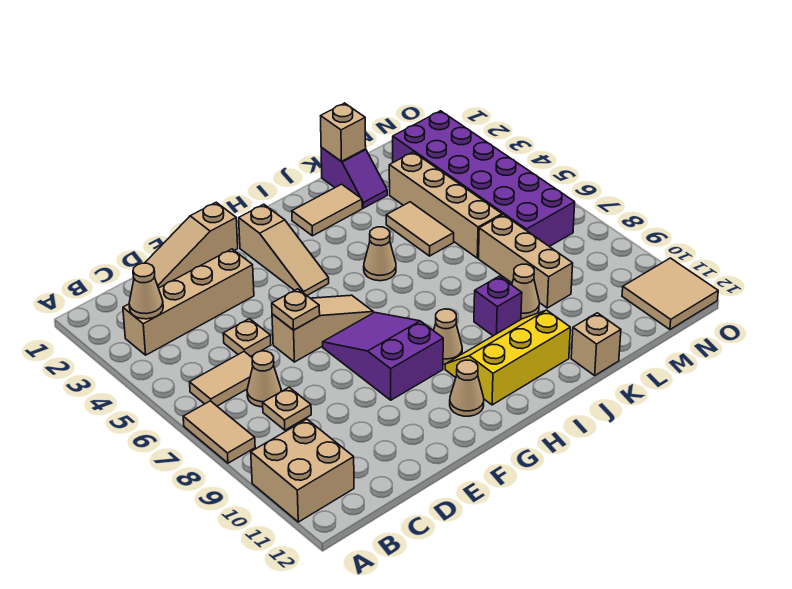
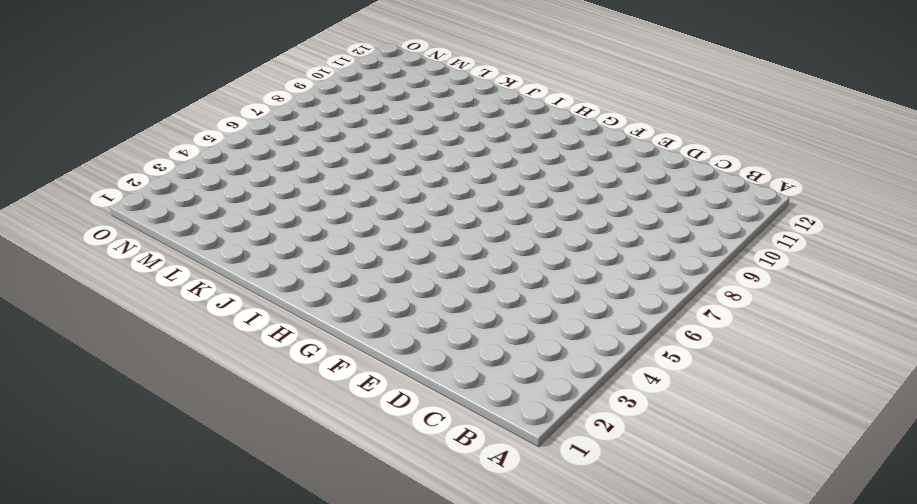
none -> tan 1x2 tile [183,401,255,463]
none -> tan 2x2 brick [251,419,354,522]
none -> tan 1x4 brick [123,249,254,355]

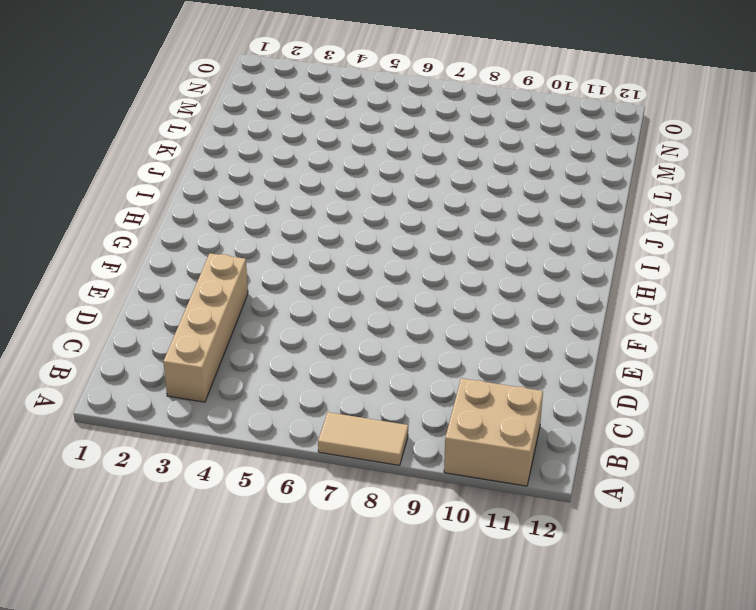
none -> tan 1x2 tile [190,352,253,406]
none -> tan 1x1 cone [247,351,281,407]
none -> tan 1x1 plate [263,387,311,430]

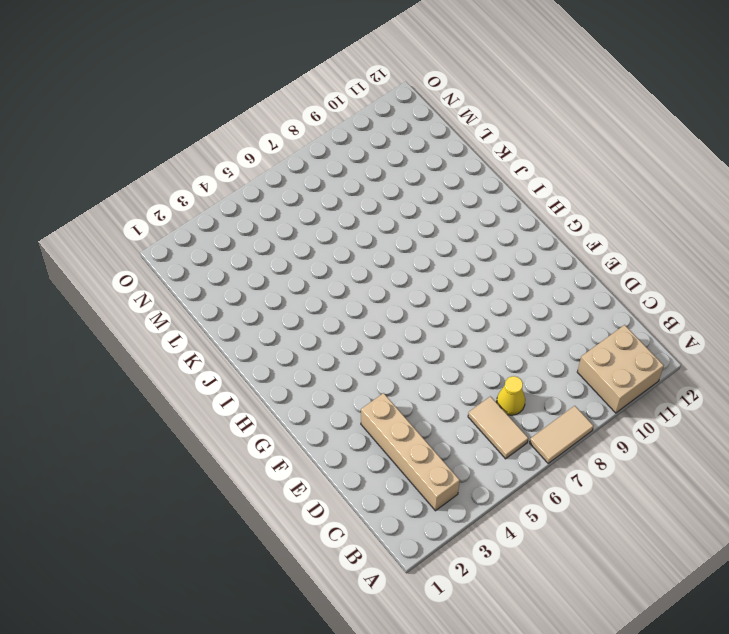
yellow 1x1 cone [497,376,525,415] -> tan 1x1 cone [247,351,281,407]
none -> tan 1x1 plate [263,387,311,430]
none -> tan 1x3 slope [145,202,238,288]
none -> tan 1x1 plate [223,319,271,356]

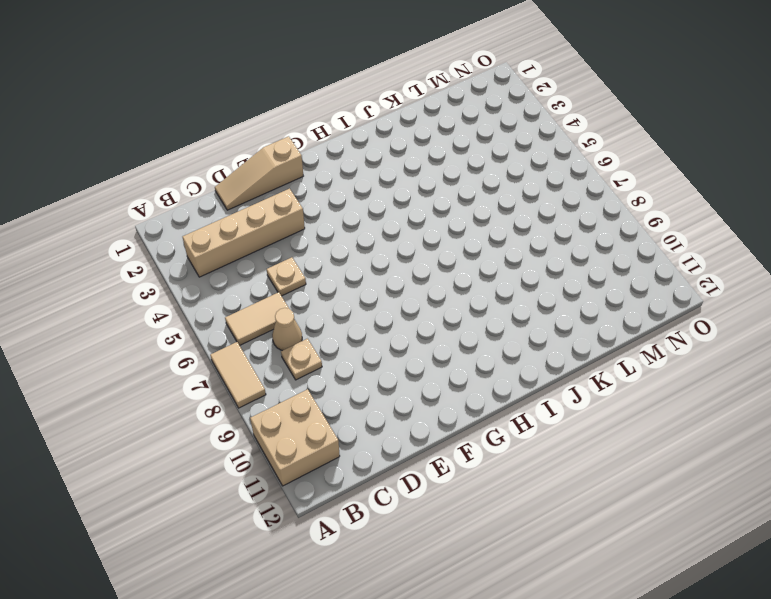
none -> tan 1x3 slope [272,295,373,362]
none -> purple 2x3 slope [323,312,443,400]
none -> tan 1x3 slope [239,204,329,295]

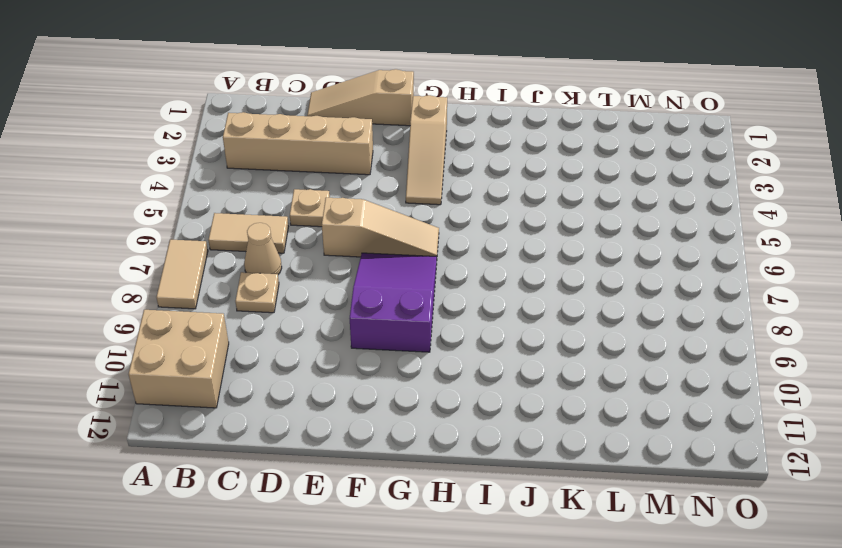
none -> tan 1x1 cone [450,360,484,416]
none -> tan 1x1 cone [434,309,462,364]
none -> yellow 2x3 slope [445,310,570,405]

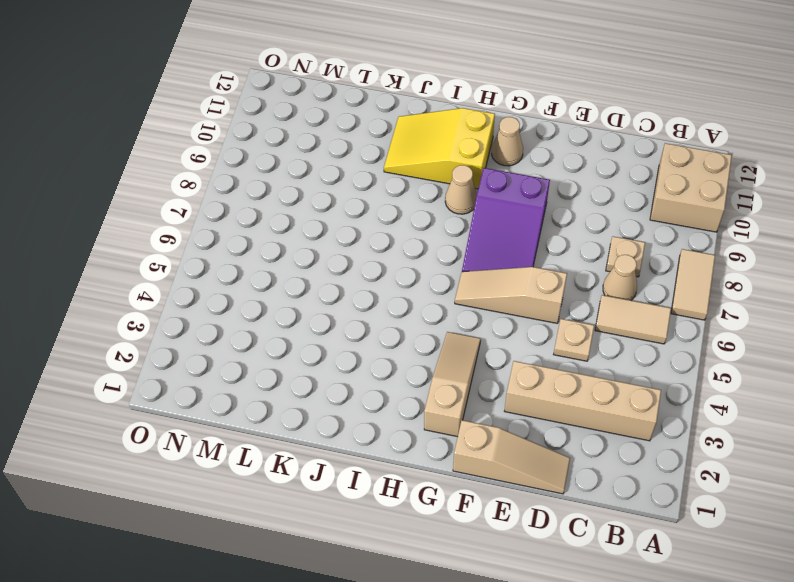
yellow 2x3 slope [384,108,495,189] -> yellow 2x3 slope turned to [445,310,570,405]
none -> tan 1x2 tile [292,184,362,236]
none -> tan 1x1 cone [364,227,396,281]
none -> purple 1x1 brick [474,276,522,336]

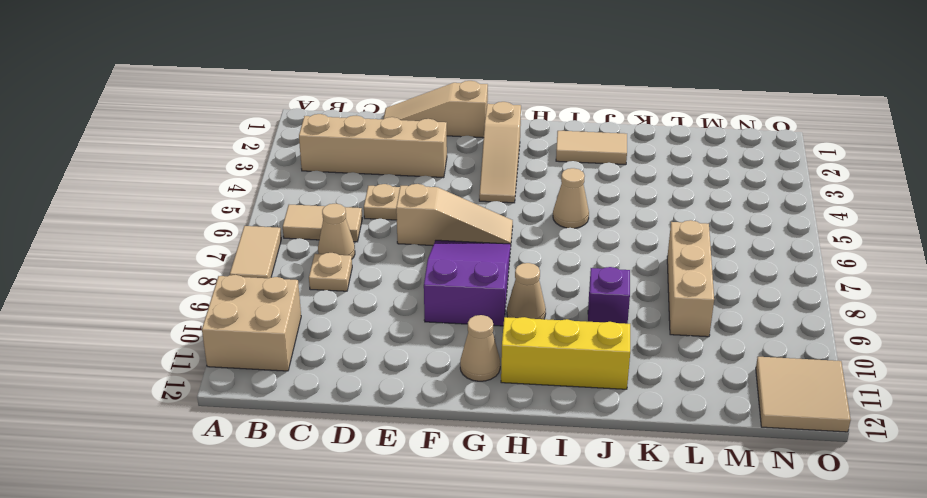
none -> purple 1x2 slope [321,148,387,208]
none -> tan 1x2 tile [386,202,454,256]
none -> tan 1x1 cone [512,264,539,319]

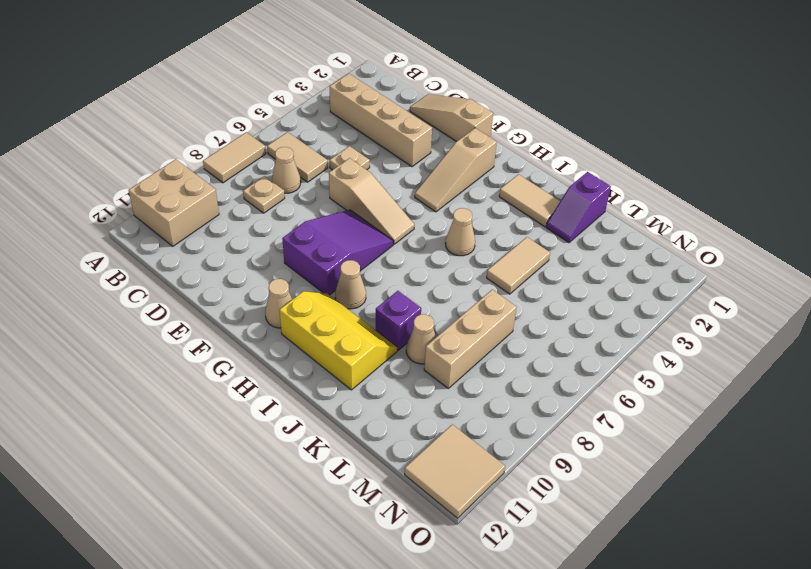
none -> tan 1x1 brick [571,313,621,375]
none -> tan 1x4 brick [389,152,502,258]
none -> purple 2x6 brick [393,111,575,247]

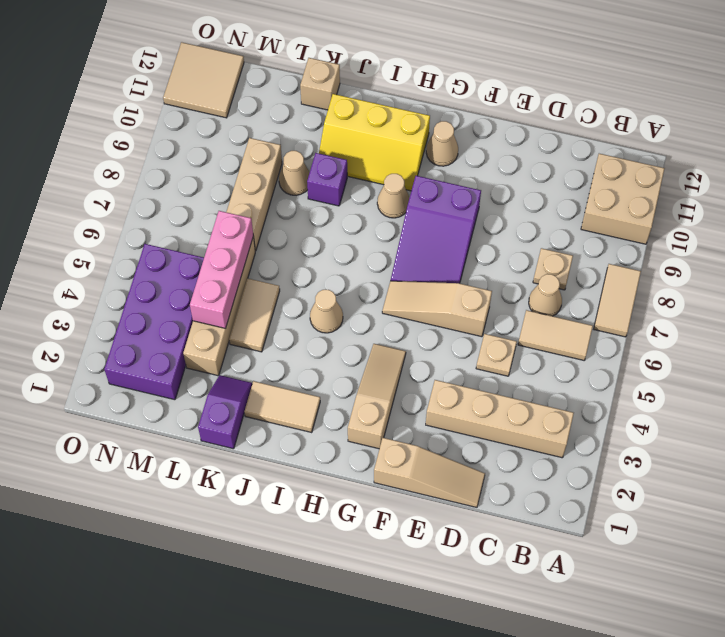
pink 1x3 brick [190,211,253,329] -> none
purple 2x4 brick [104,244,204,400] -> purple 2x6 brick [393,111,575,247]
none -> tan 1x1 cone [129,263,163,319]
none -> tan 1x1 plate [272,289,320,330]
none -> tan 1x1 brick [321,103,366,161]

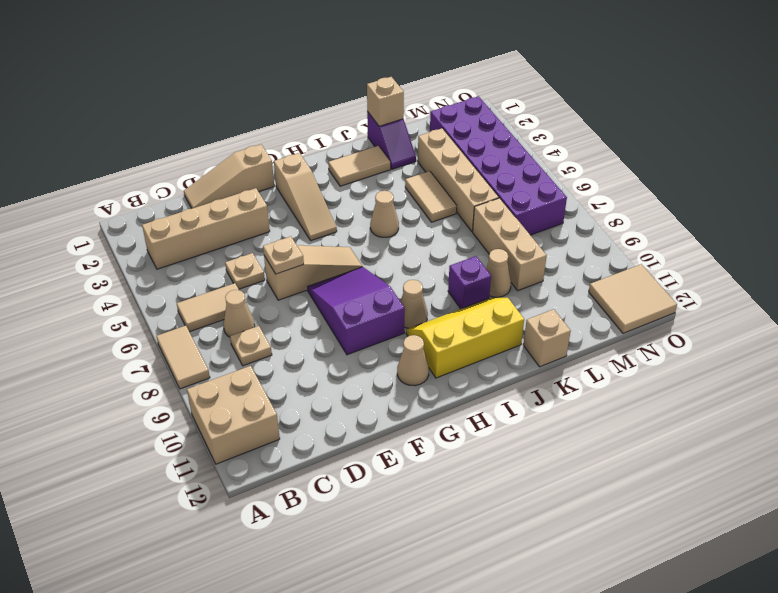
none -> tan 1x1 cone [129,263,163,319]

